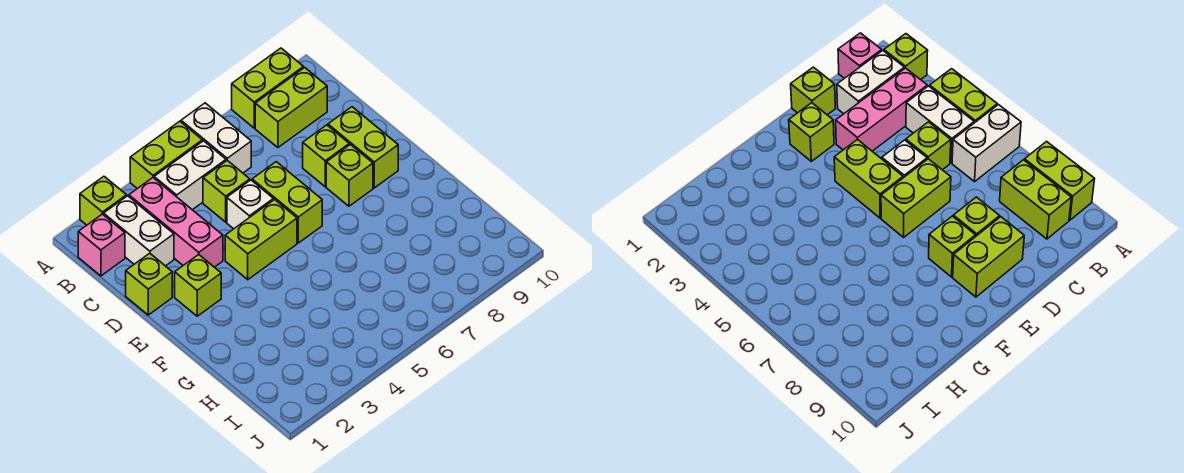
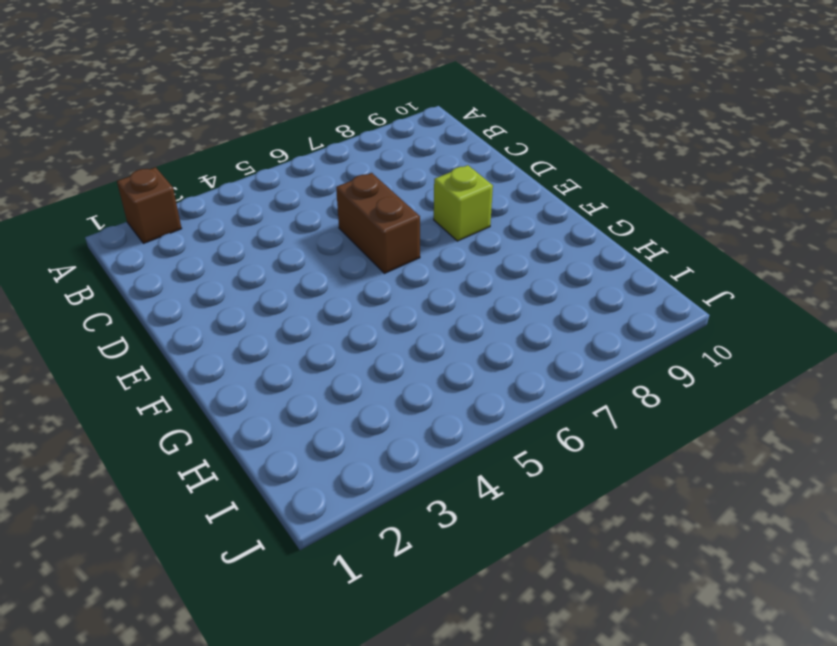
brown 1x1 brick [117,167,182,243] -> lime 1x1 brick [80,176,127,225]
brown 1x2 brick [336,173,420,273] -> lime 1x2 brick [252,162,322,243]
none -> lime 1x2 brick [130,121,202,189]
none -> white 1x2 brick [181,103,251,173]
none -> lime 1x2 brick [232,48,304,128]

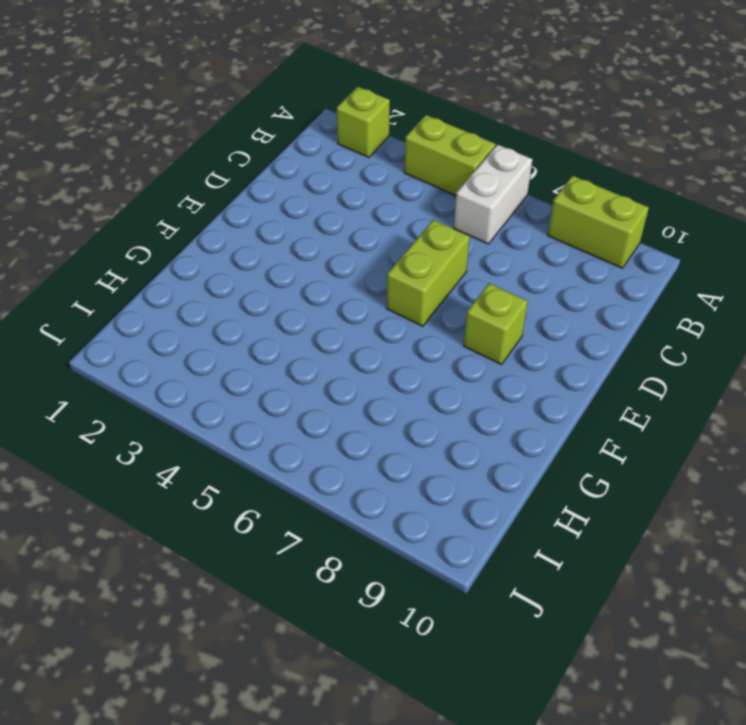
none -> pink 1x1 brick [78,214,125,276]
none -> white 1x2 brick [104,196,174,266]
none -> pink 1x3 brick [129,178,223,267]

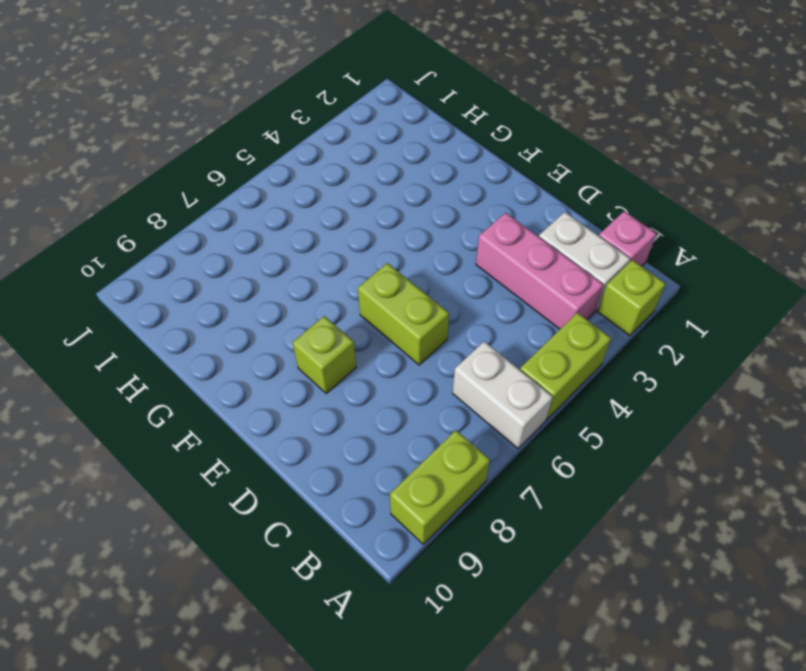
none -> white 1x2 brick [154,141,226,210]
none -> lime 1x2 brick [255,68,327,148]
none -> lime 1x1 brick [203,160,250,222]

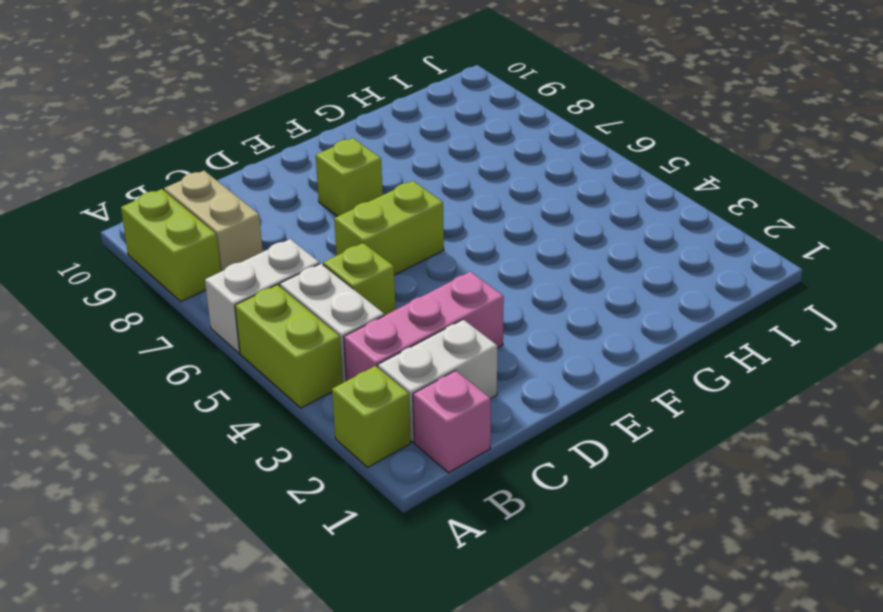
tan 1x2 brick [164,171,263,271] -> lime 1x2 brick [255,68,327,148]
none -> lime 1x1 brick [126,253,172,315]
none -> white 1x1 brick [227,180,273,229]
none -> lime 1x1 brick [303,125,349,187]

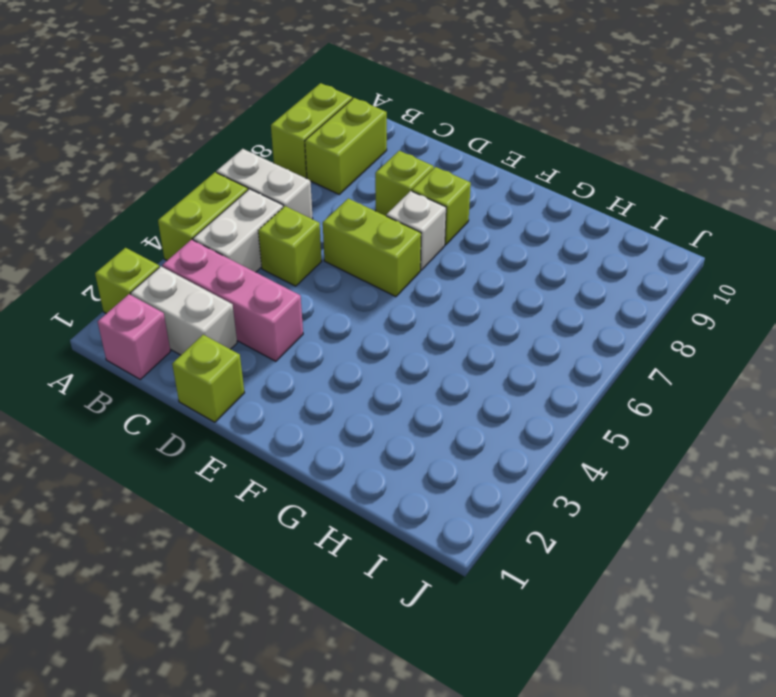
white 1x1 brick [386,191,446,270] -> white 1x1 brick moved to [227,180,273,229]
none -> lime 1x2 brick [328,107,398,188]
none -> lime 1x1 brick [175,255,221,316]
none -> lime 1x2 brick [225,200,297,280]

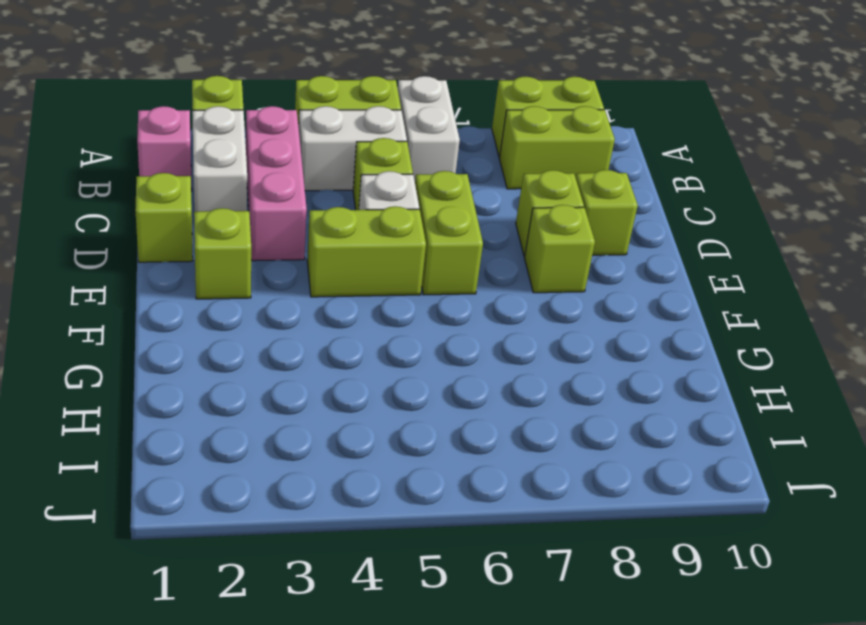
lime 1x1 brick [576,170,638,255] -> lime 1x2 brick [328,107,398,188]

